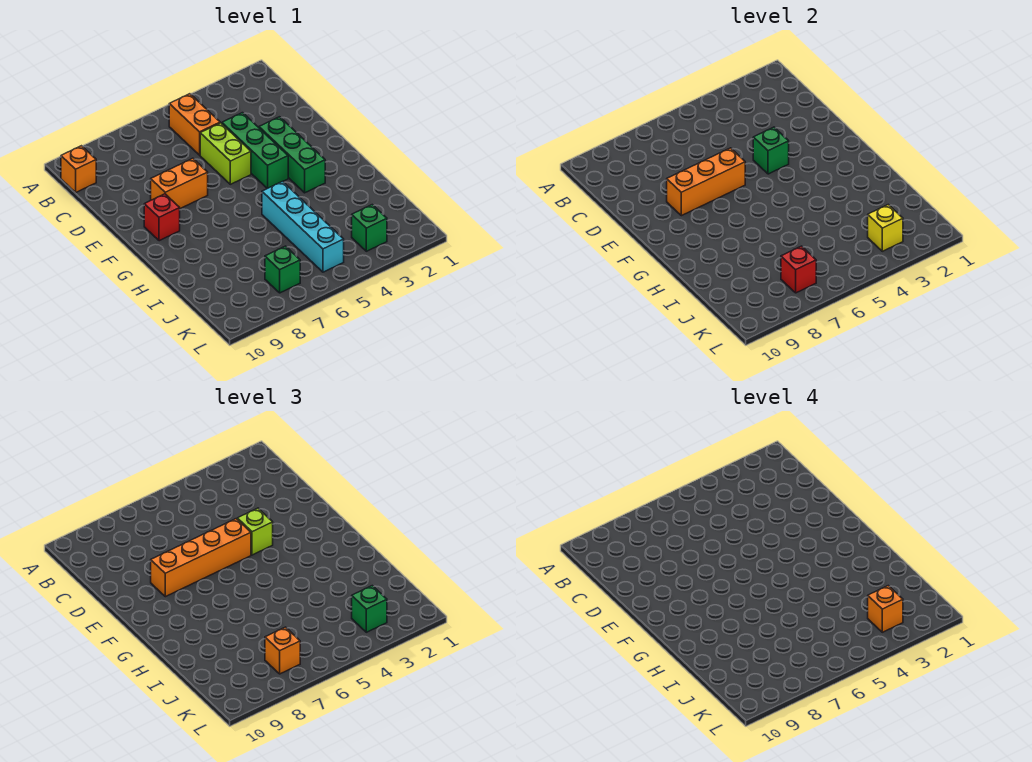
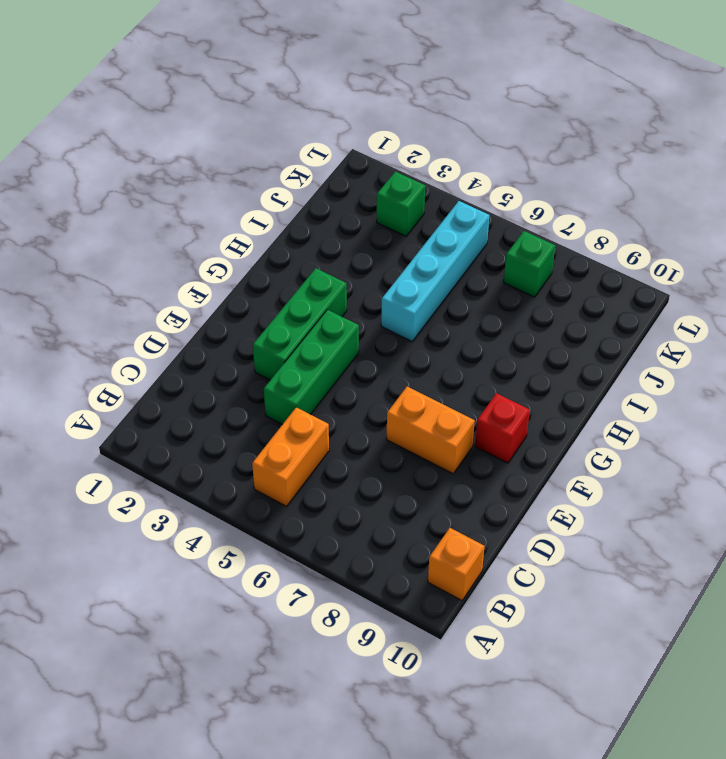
none -> lime 1x2 brick [200,123,251,184]
none -> green 1x1 brick [753,127,789,174]
none -> orange 1x3 brick [667,148,745,216]

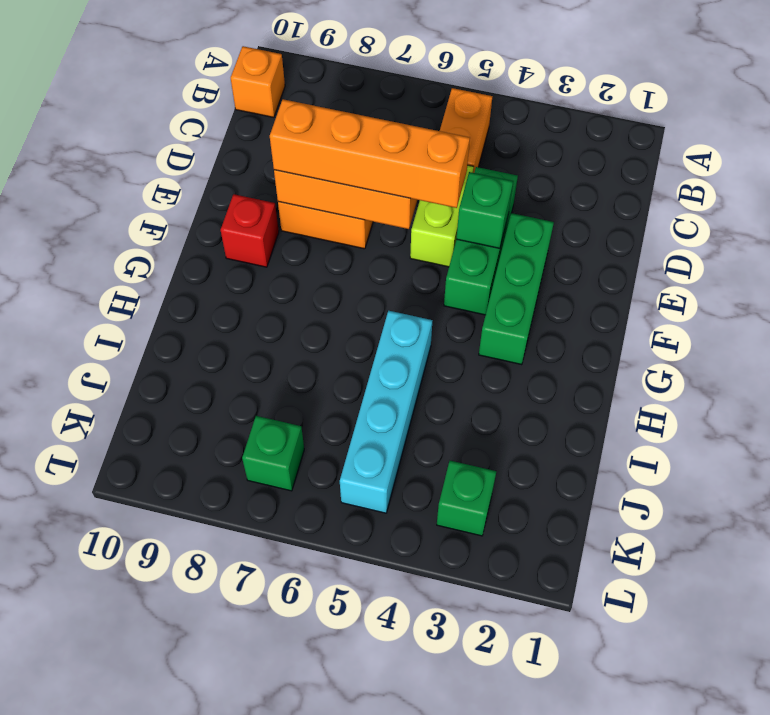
none -> yellow 1x1 brick [868,205,903,251]
none -> red 1x1 brick [781,246,816,293]
none -> lime 1x1 brick [237,508,273,555]

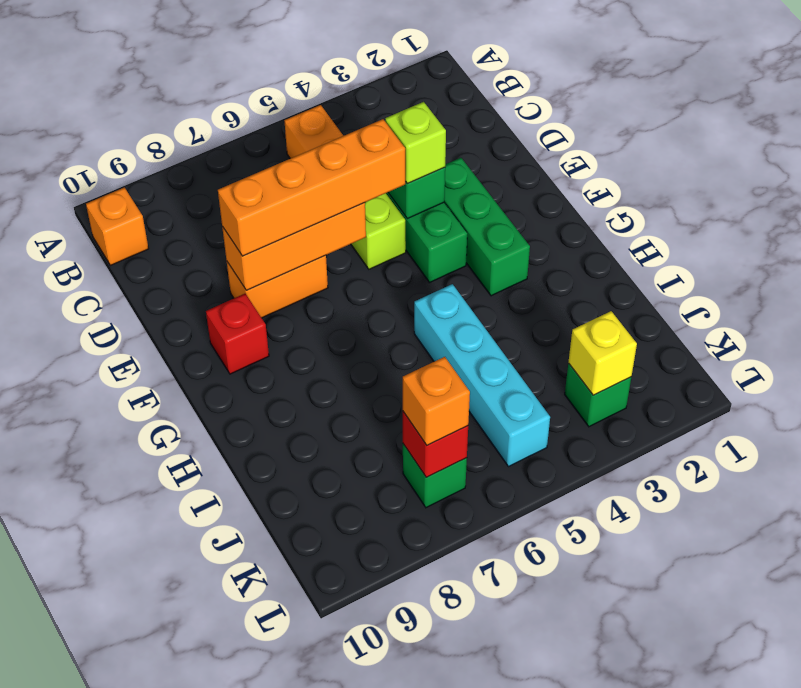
none -> green 1x1 brick [352,586,387,632]
none -> orange 1x1 brick [868,586,903,632]

